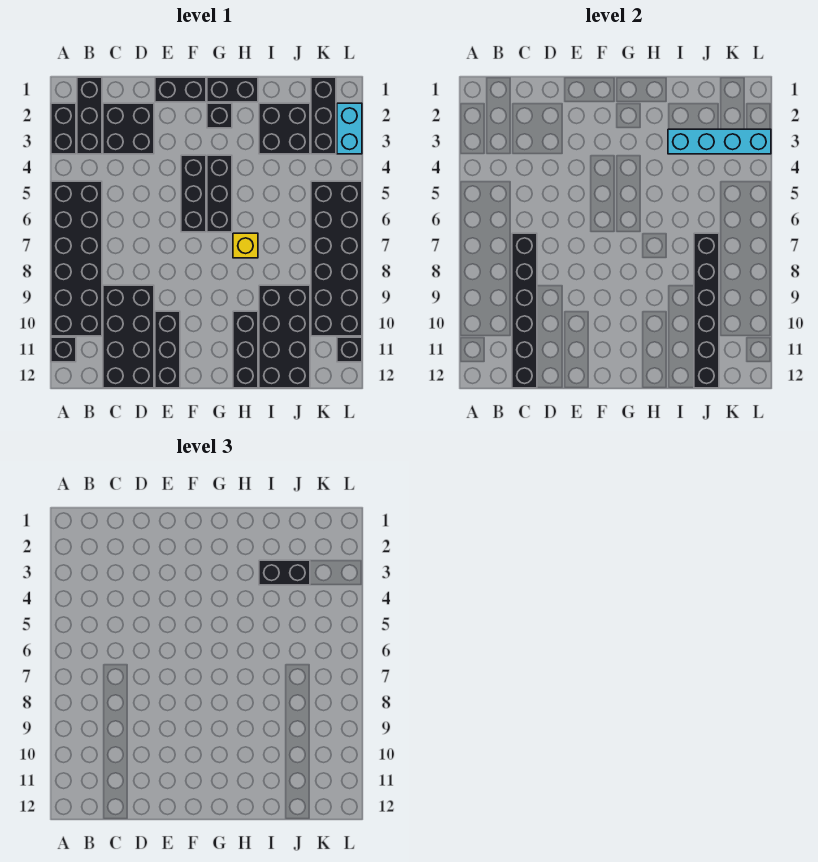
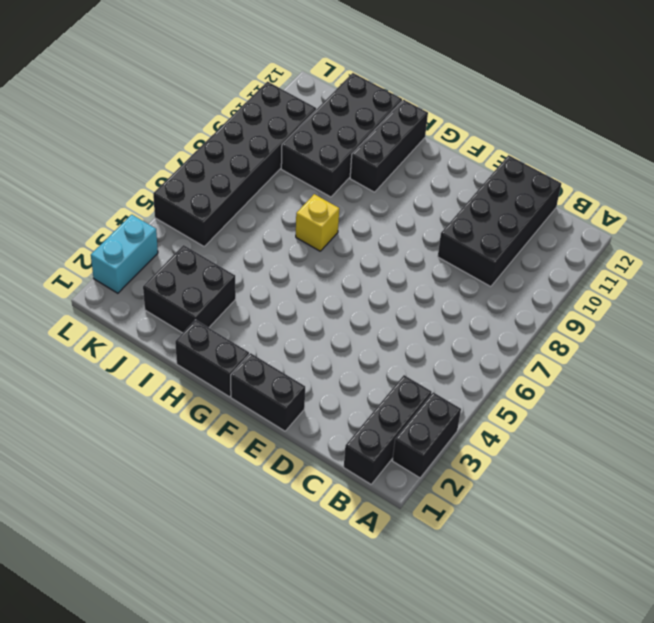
none -> black 2x6 brick [51,181,102,336]
none -> black 1x1 brick [51,337,76,362]
none -> black 2x2 brick [103,103,154,154]

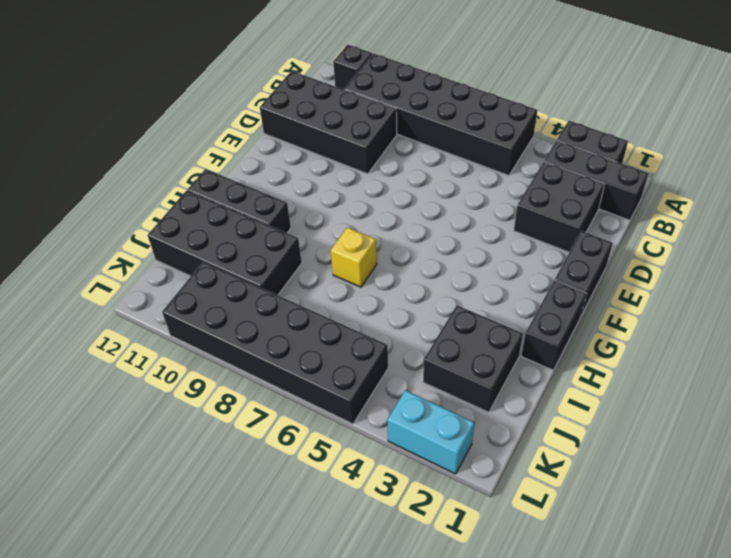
none -> black 1x3 brick [155,311,180,388]
none -> black 1x3 brick [181,155,206,232]
none -> black 1x1 brick [207,103,232,128]

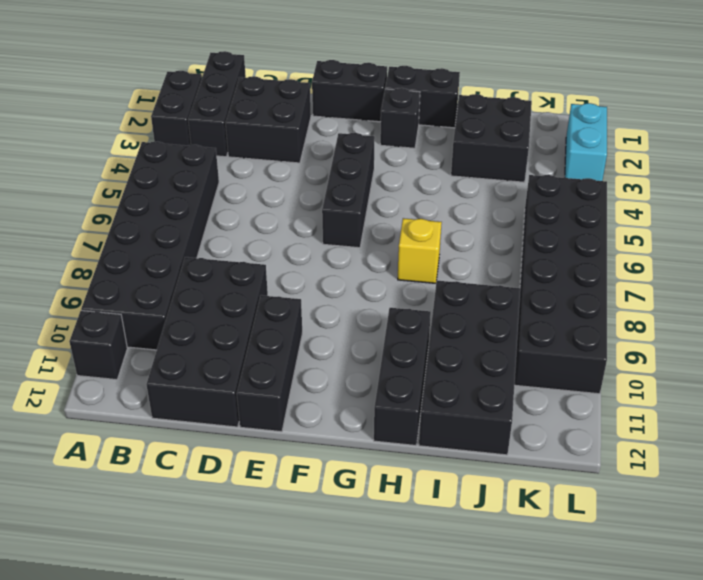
none -> black 1x3 brick [207,155,232,232]
none -> black 1x3 brick [311,77,336,154]
none -> black 1x1 brick [337,337,362,362]

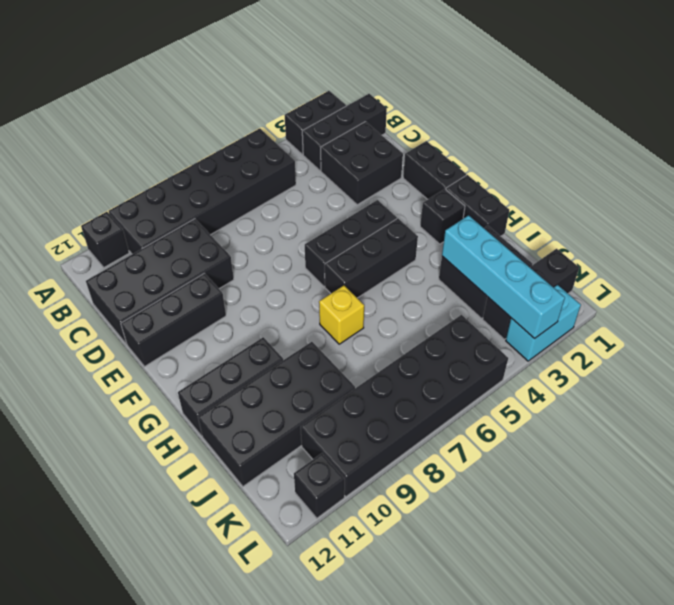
none -> black 1x6 brick [512,233,537,388]
none -> black 1x6 brick [694,233,719,388]
none -> black 1x2 brick [259,560,310,585]

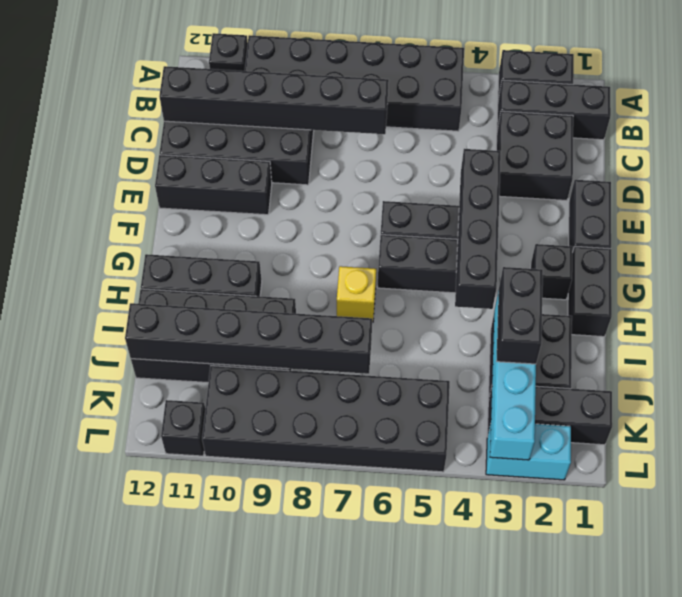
black 1x4 brick [455,149,501,309] -> none

